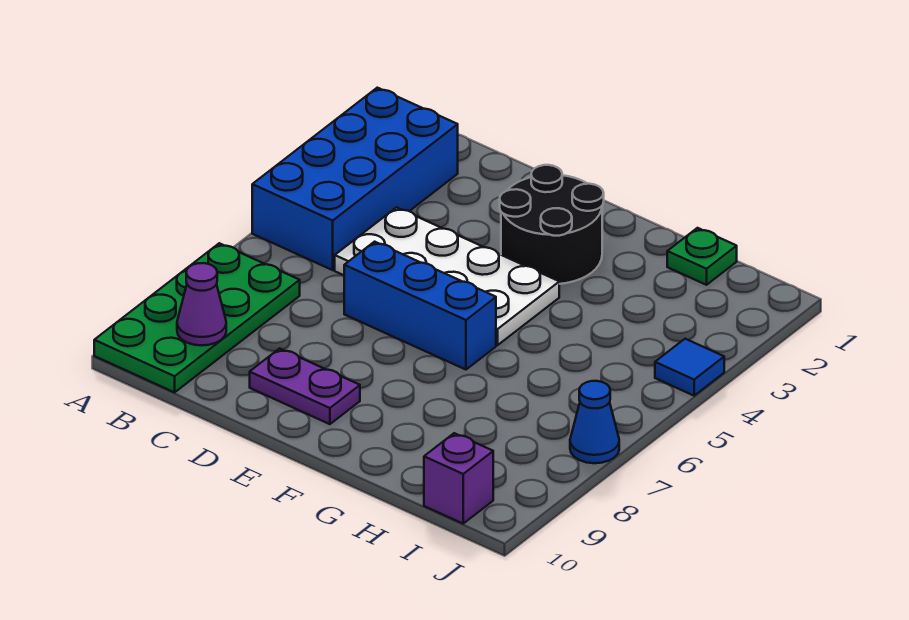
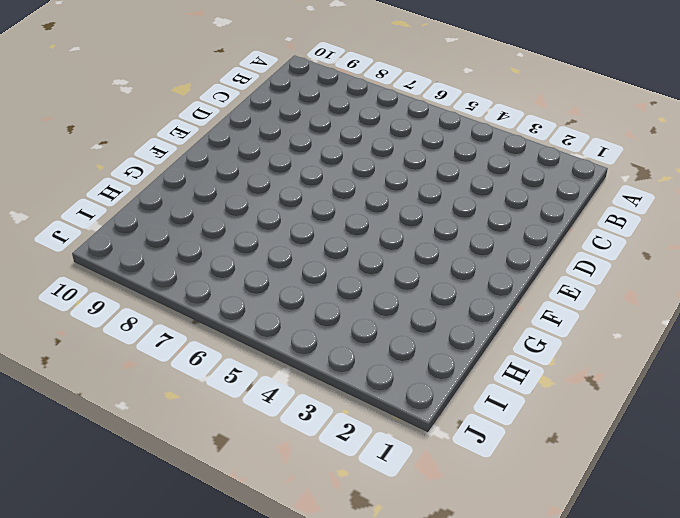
none -> blue 2x4 brick [252,88,458,270]
none -> green 2x4 plate [94,243,300,392]

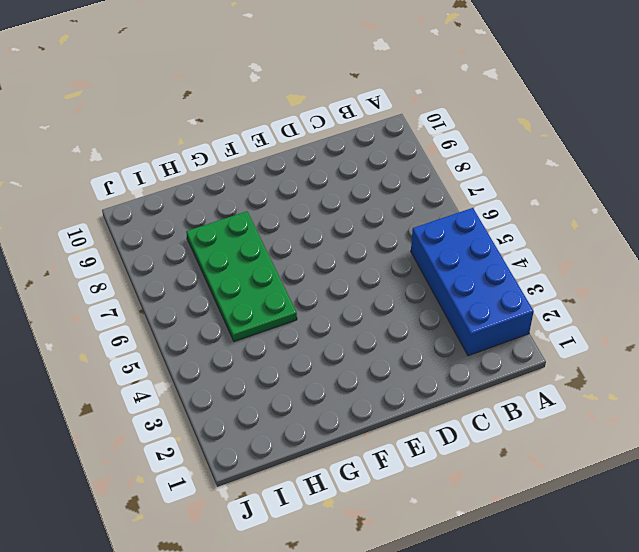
green 2x4 plate [186,211,297,342] -> green 2x4 plate moved to [94,243,300,392]
none -> white 2x4 plate [335,207,559,345]
none -> blue 1x3 brick [344,242,496,370]

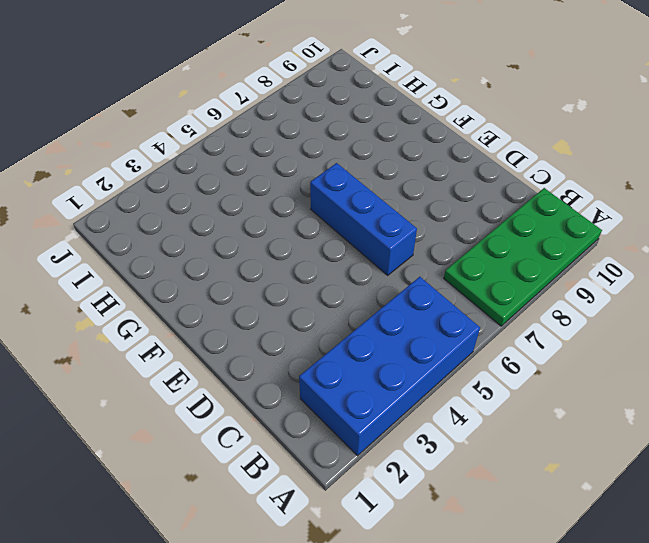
none -> white 2x4 plate [335,207,559,345]
none -> purple 1x2 plate [250,348,360,424]

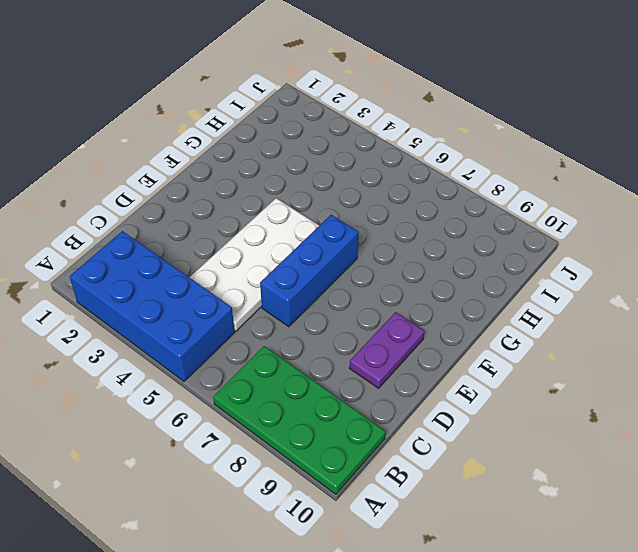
none -> black 2x2 round brick [500,165,604,284]
none -> green 1x1 plate [667,228,737,285]

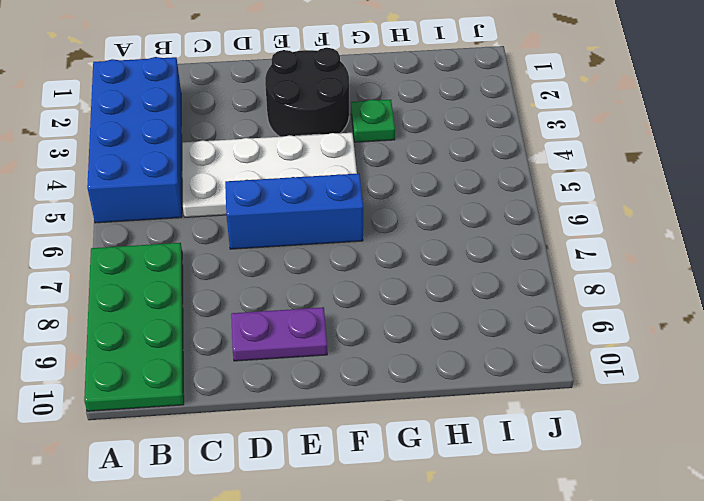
green 1x1 plate [351,100,395,142] -> green 1x1 plate moved to [667,228,737,285]
none -> purple 1x1 brick [424,433,493,523]
none -> blue 1x1 tile [655,339,724,396]

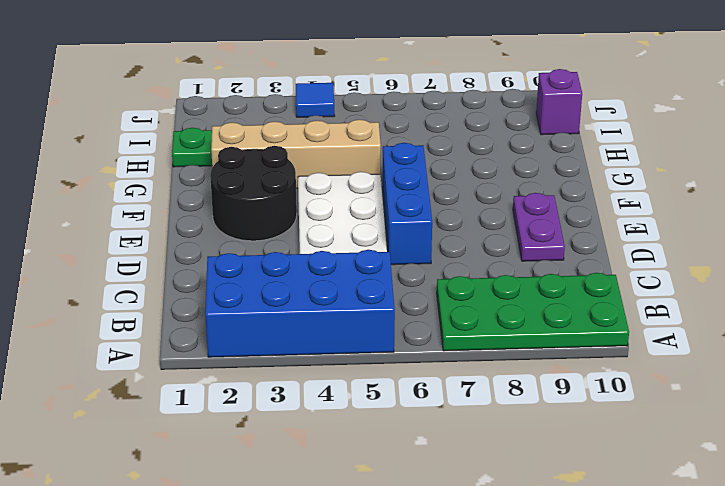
tan 1x4 brick [211,120,381,188] -> none
none -> blue 1x1 cone [570,381,619,463]
none -> purple 1x1 cone [177,263,226,345]

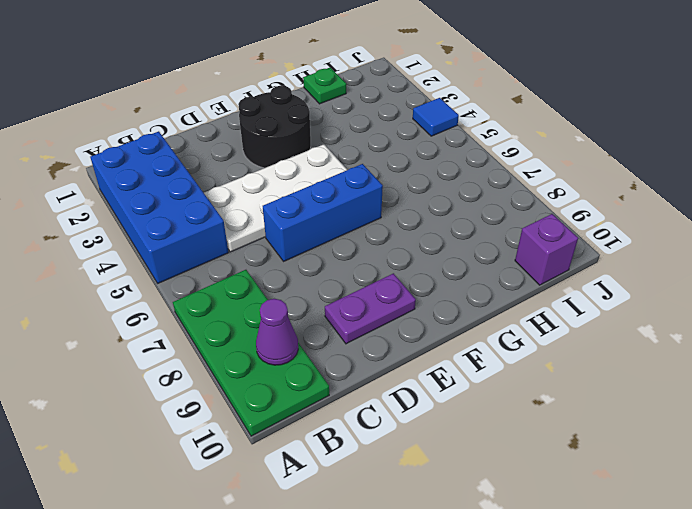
none -> blue 1x1 cone [570,381,619,463]

